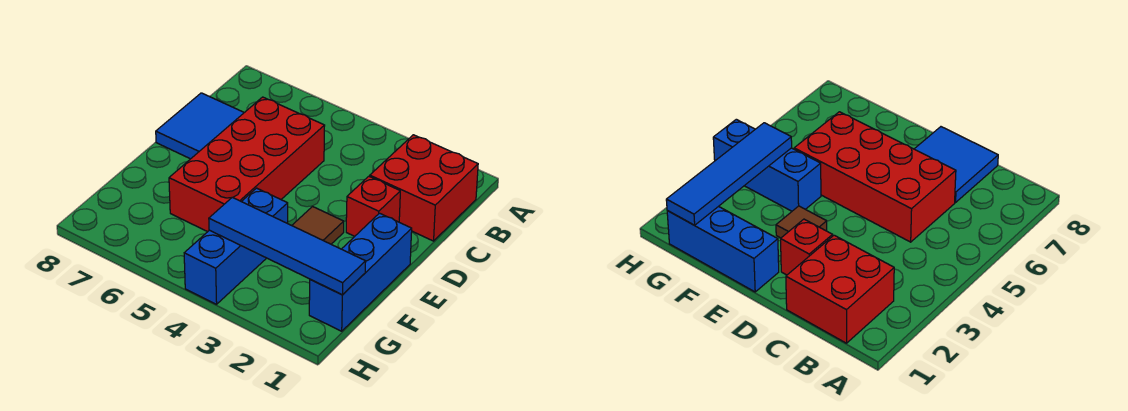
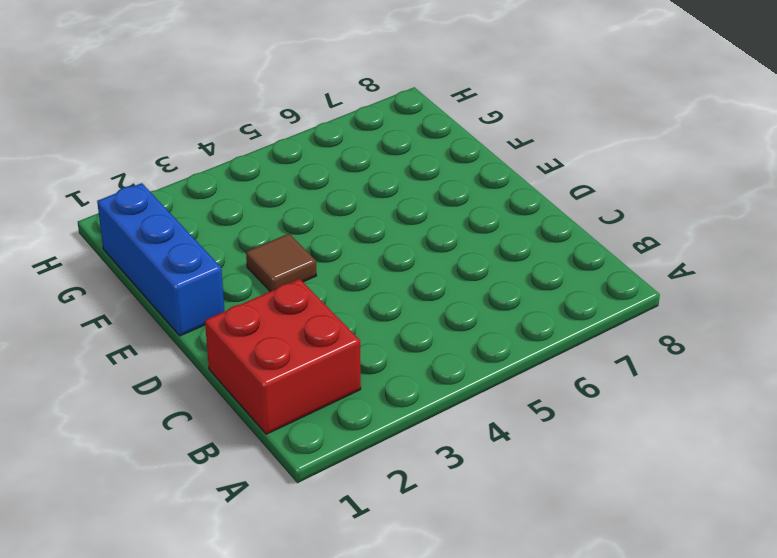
none -> red 2x4 brick [169,97,325,232]
none -> blue 2x2 tile [156,93,244,159]

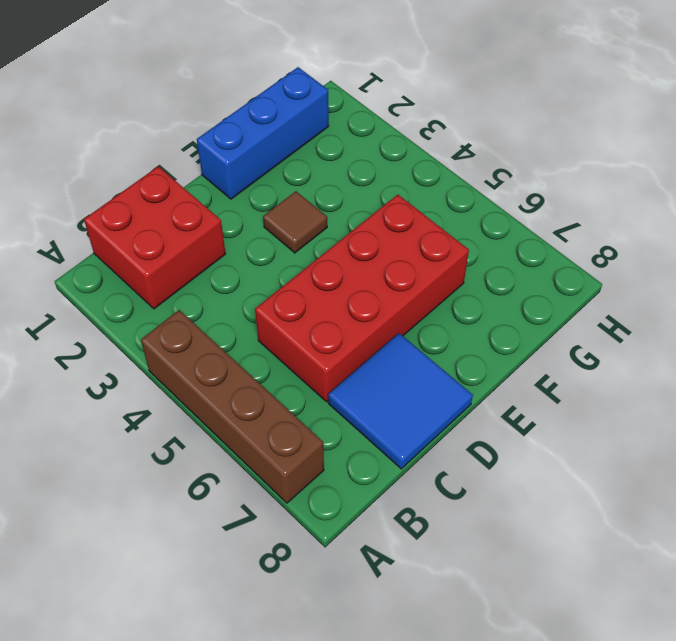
brown 1x4 brick [141,310,324,503] -> none
none -> red 1x1 brick [346,176,400,236]
none -> blue 1x3 brick [184,188,288,304]

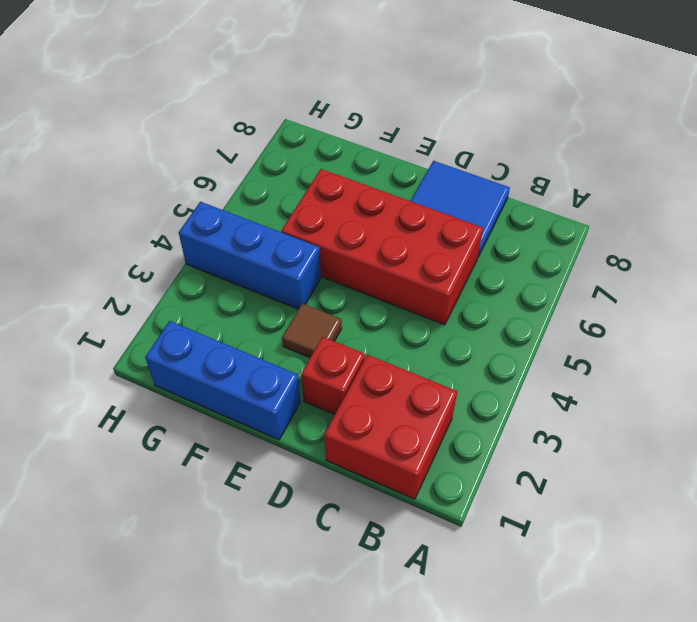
none -> blue 1x4 tile [209,197,366,295]

